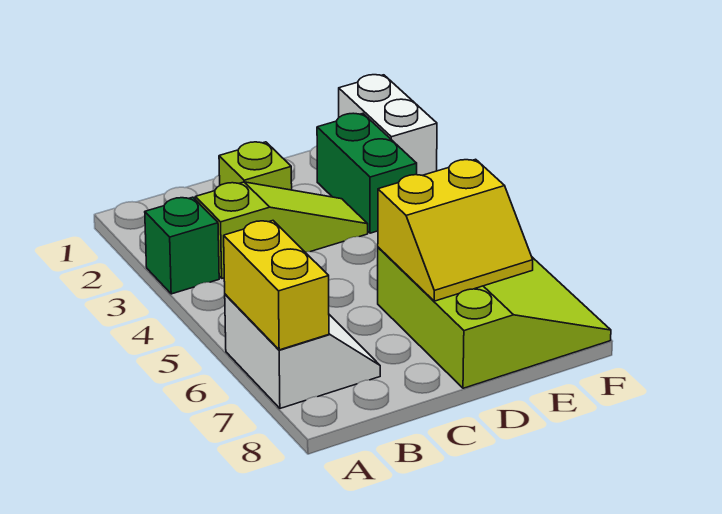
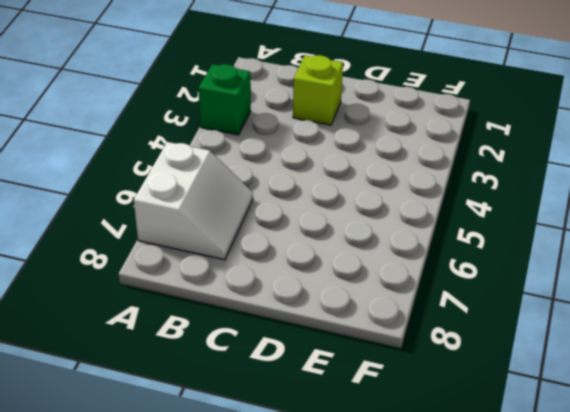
none -> lime 1x3 slope [195,182,368,278]
none -> lime 3x3 slope [378,247,611,388]

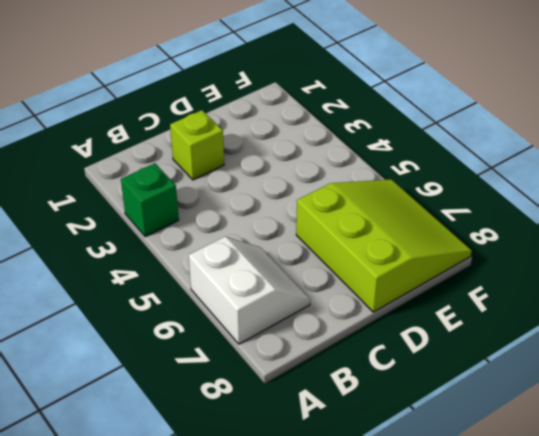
none -> lime 1x3 slope [195,182,368,278]
none -> green 1x2 brick [317,113,417,233]

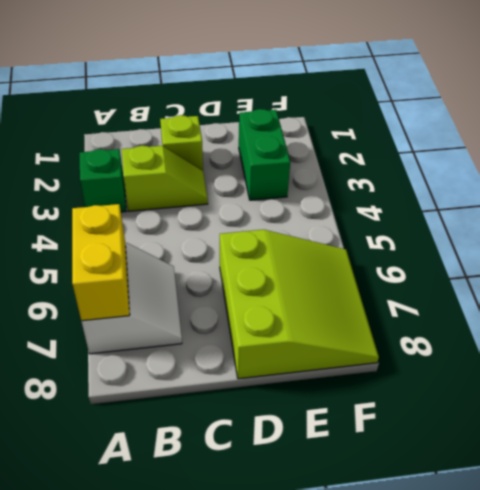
lime 1x2 slope [122,146,208,211] -> lime 1x3 slope [195,182,368,278]
none -> white 1x2 brick [339,75,437,175]
none -> yellow 2x2 slope [378,159,533,301]

